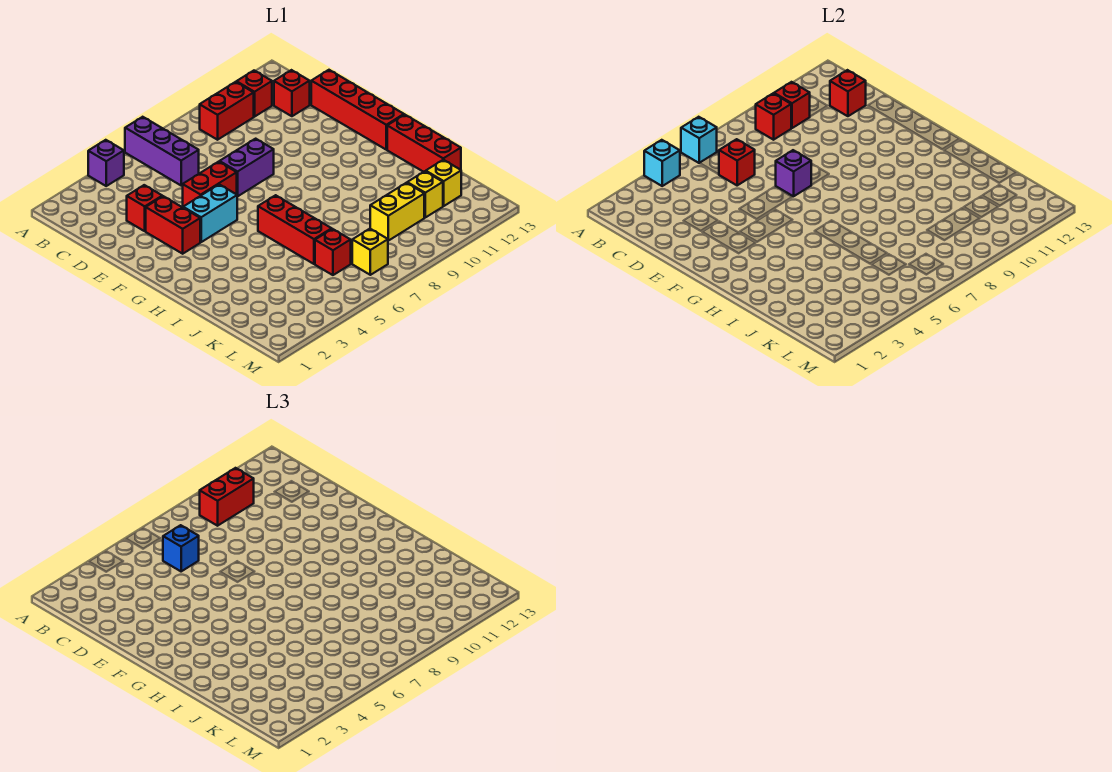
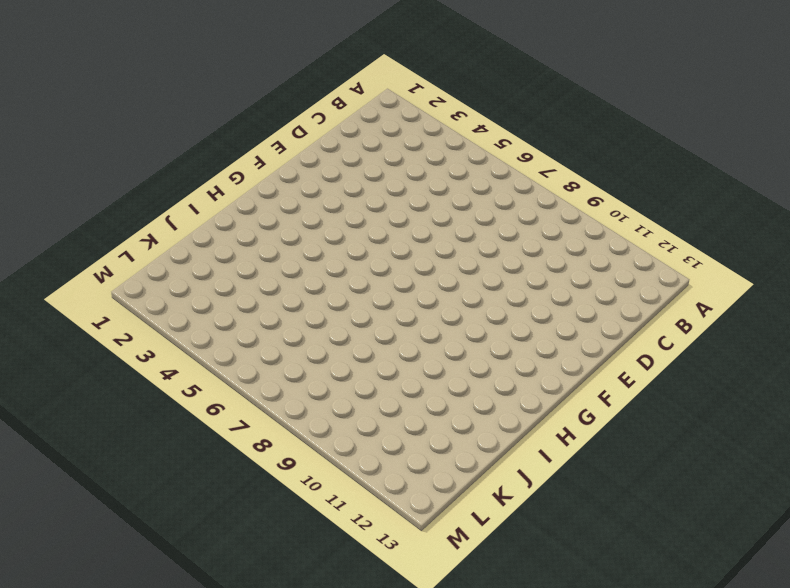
none -> purple 1x1 brick [88,140,124,186]
none -> purple 1x3 brick [125,117,199,185]
none -> red 1x2 brick [200,82,254,140]

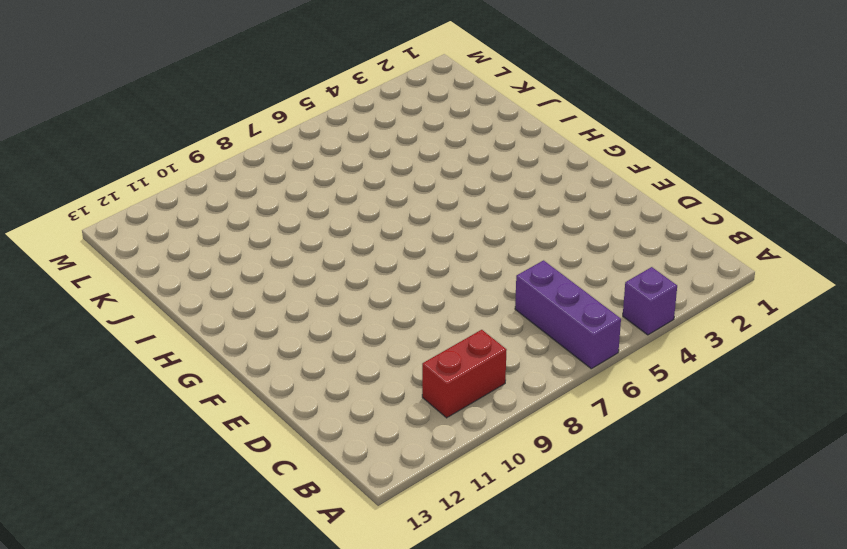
none -> red 1x1 brick [236,71,272,117]
none -> red 1x1 brick [274,70,310,116]
none -> red 1x1 brick [127,185,162,231]

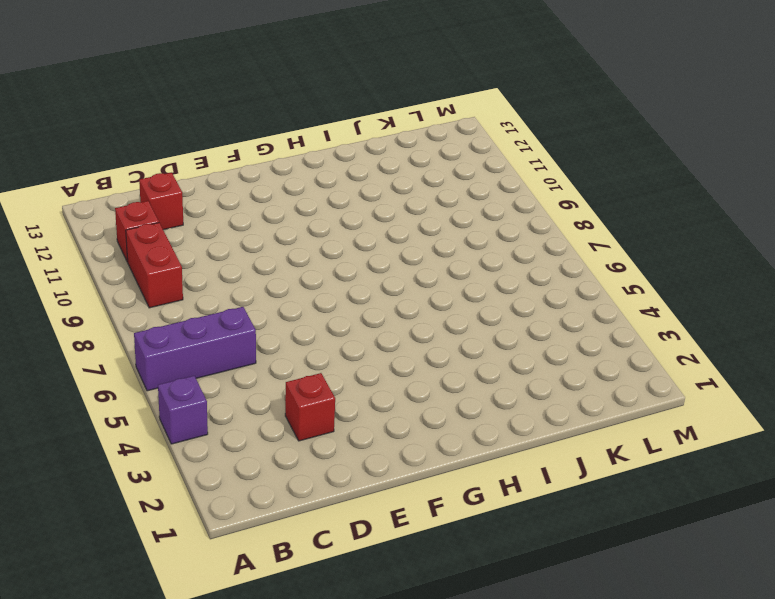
none -> red 1x4 brick [311,70,404,150]
none -> red 1x2 brick [146,196,200,254]
none -> red 1x2 brick [183,162,237,207]

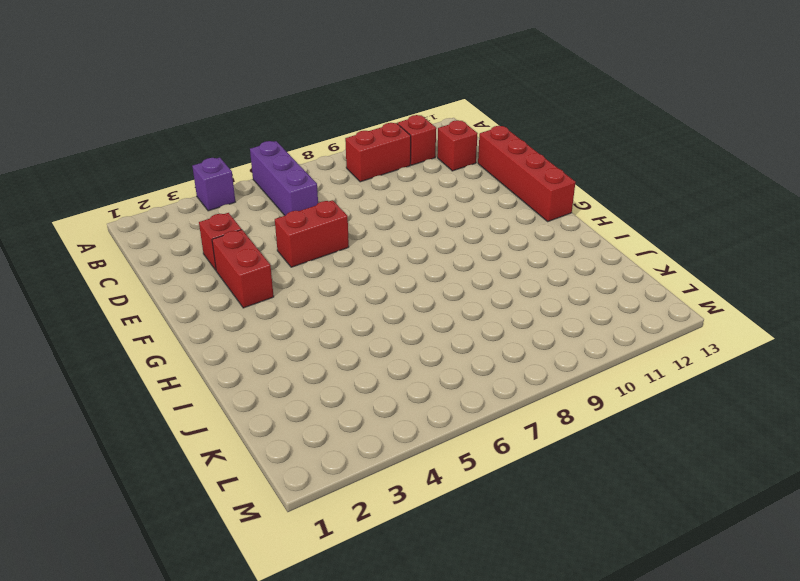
none -> purple 1x2 brick [220,139,274,196]
none -> cyan 1x2 brick [183,184,237,242]
none -> red 1x3 brick [258,195,331,264]

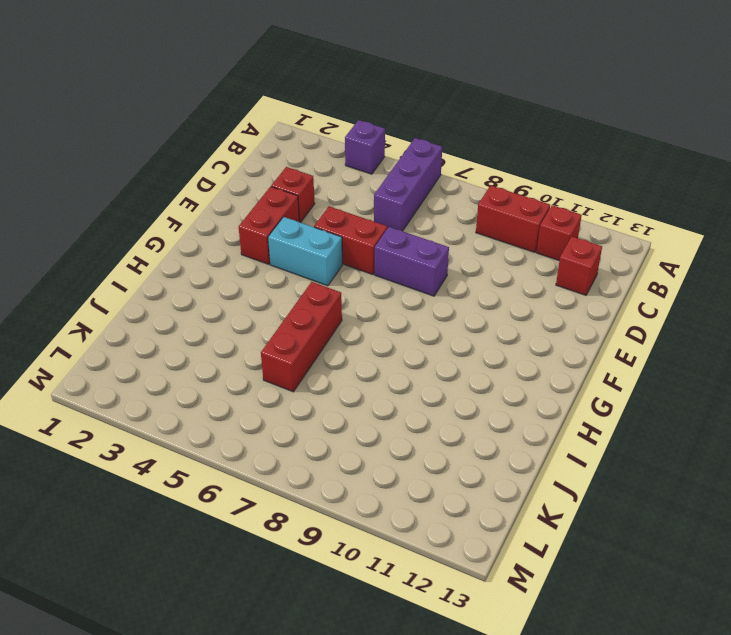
none -> red 1x4 brick [311,70,404,150]
none -> red 1x3 brick [387,115,461,172]
none -> red 1x1 brick [315,229,351,275]

